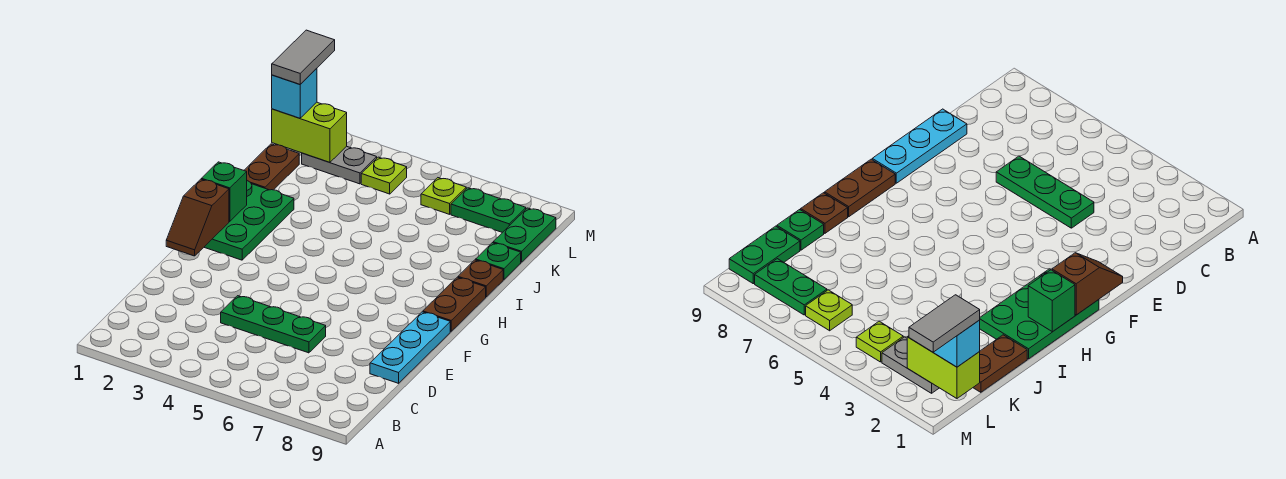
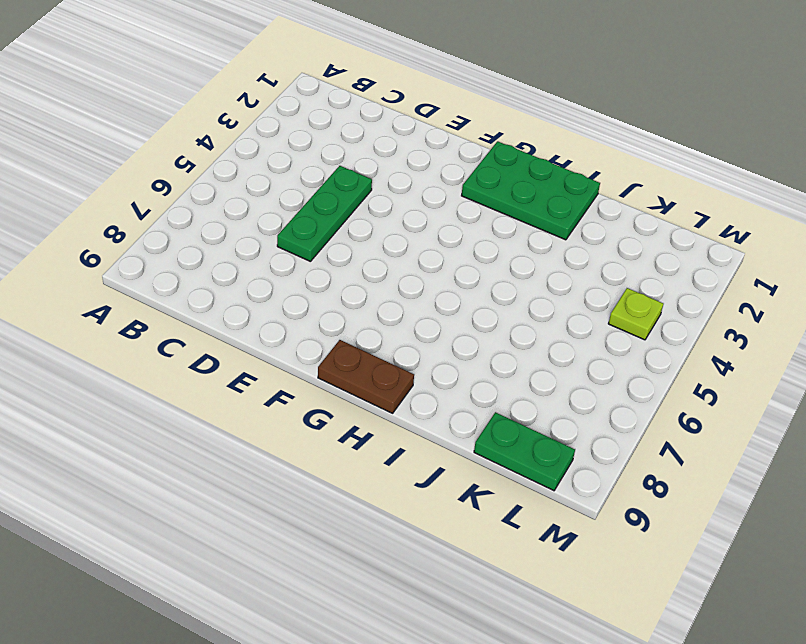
none -> cyan 1x3 plate [370,312,450,383]
none -> brown 1x1 plate [458,260,503,297]
none -> brown 1x2 plate [244,144,299,190]

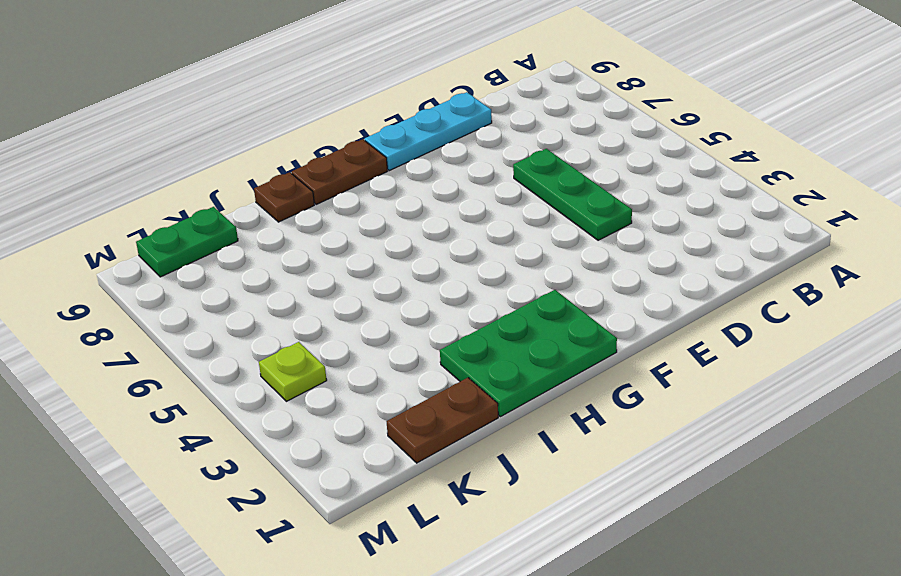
none -> green 1x1 plate [476,243,521,280]
none -> grey 1x2 plate [302,146,377,184]
none -> lime 1x1 plate [421,178,466,214]

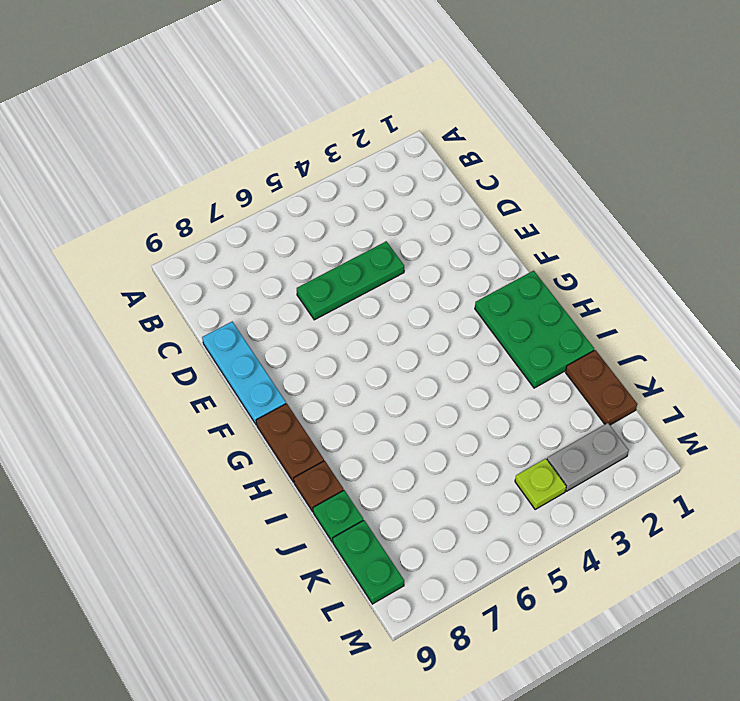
none -> lime 1x1 plate [421,178,466,214]
none -> green 1x2 plate [451,188,526,233]
none -> brown 1x2 slope [166,179,229,256]

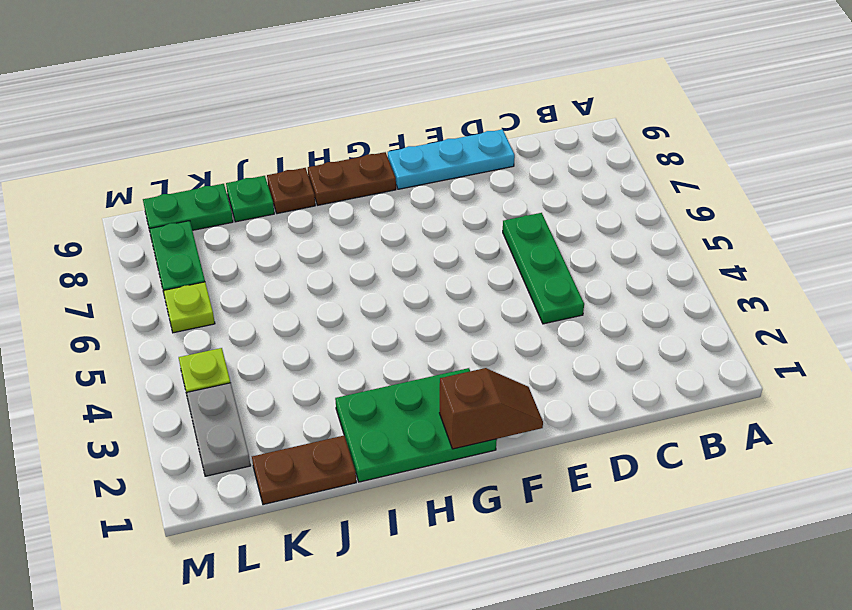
none -> green 1x1 brick [201,162,247,221]
none -> lime 1x2 brick [272,102,347,162]
none -> cyan 1x1 brick [272,68,317,118]

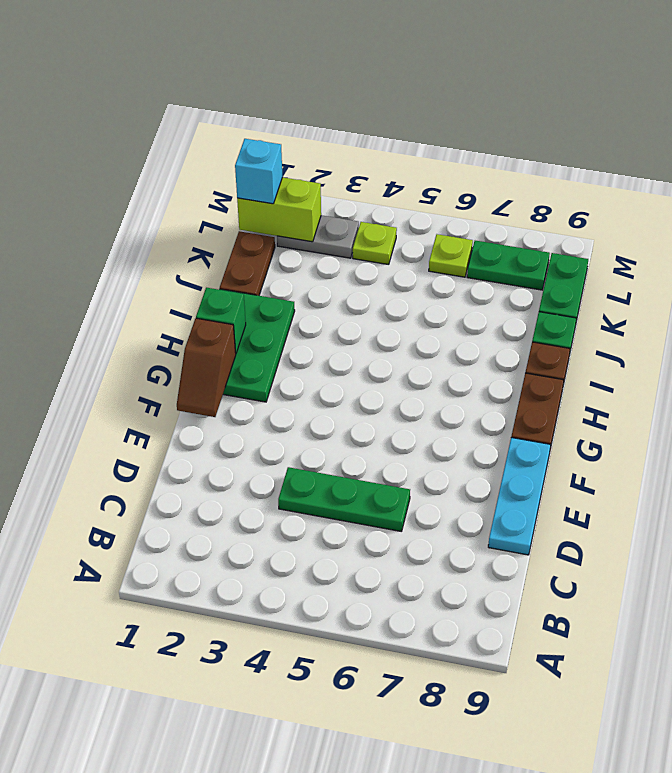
none -> grey 1x2 tile [272,30,335,84]

